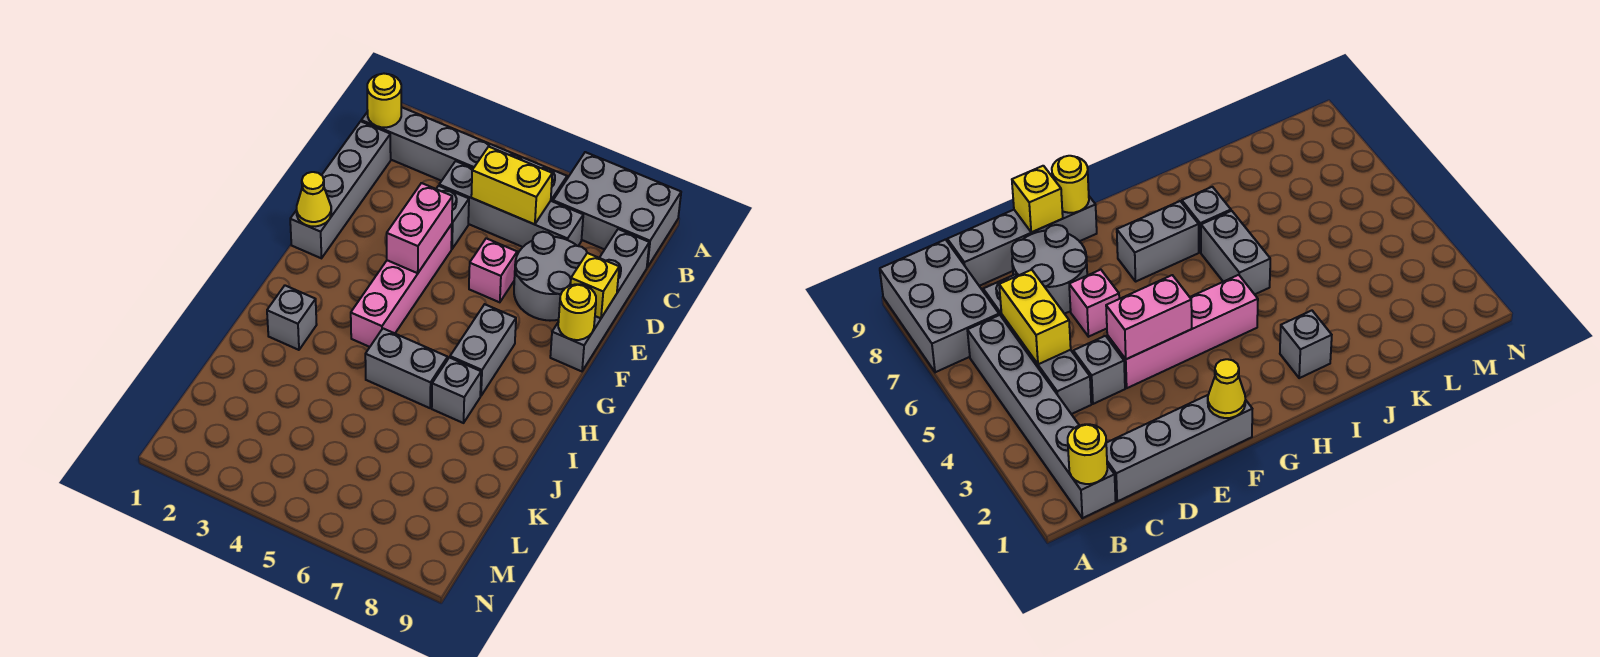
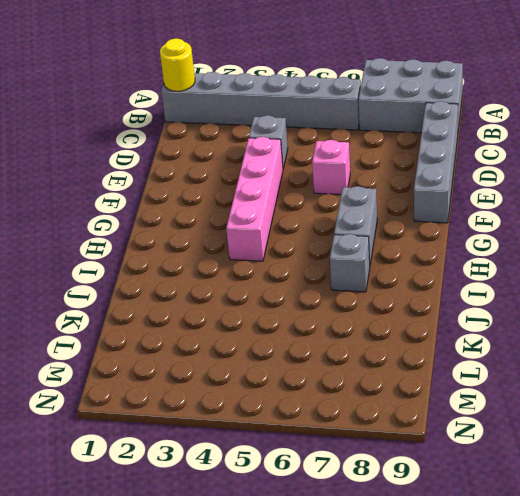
none -> grey 1x4 brick [290,121,391,258]
none -> grey 1x4 brick [439,161,583,247]
none -> grey 2x2 round brick [514,232,587,321]

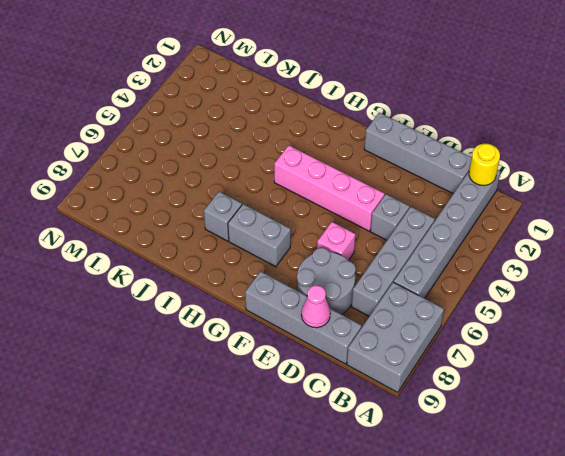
pink 1x1 cone [301,285,330,328] -> none
none -> grey 1x1 brick [267,286,317,350]
none -> grey 1x2 brick [365,329,448,408]
none -> yellow 1x2 brick [471,147,552,224]

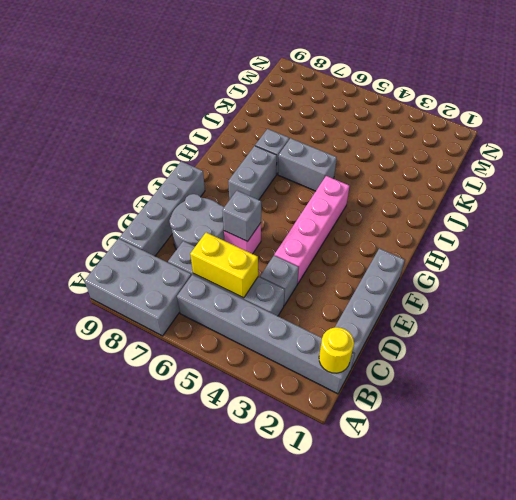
grey 1x1 brick [222,191,261,242] -> grey 1x1 brick moved to [267,286,317,350]
none -> pink 1x2 brick [387,183,452,273]
none -> yellow 1x1 brick [571,253,619,318]
none -> yellow 1x1 cone [296,172,331,226]

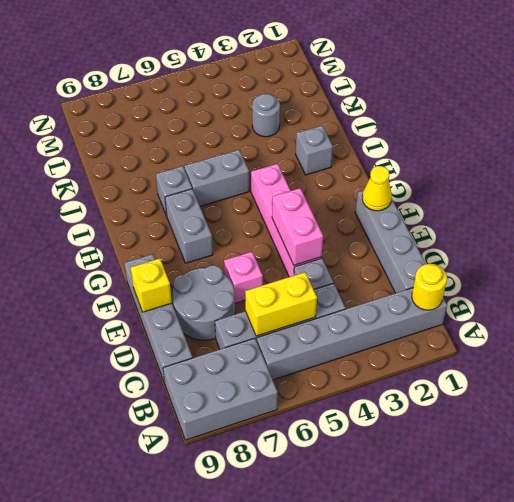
grey 1x1 round brick [252,94,280,137] -> none
none -> yellow 1x1 round brick [558,284,596,340]

